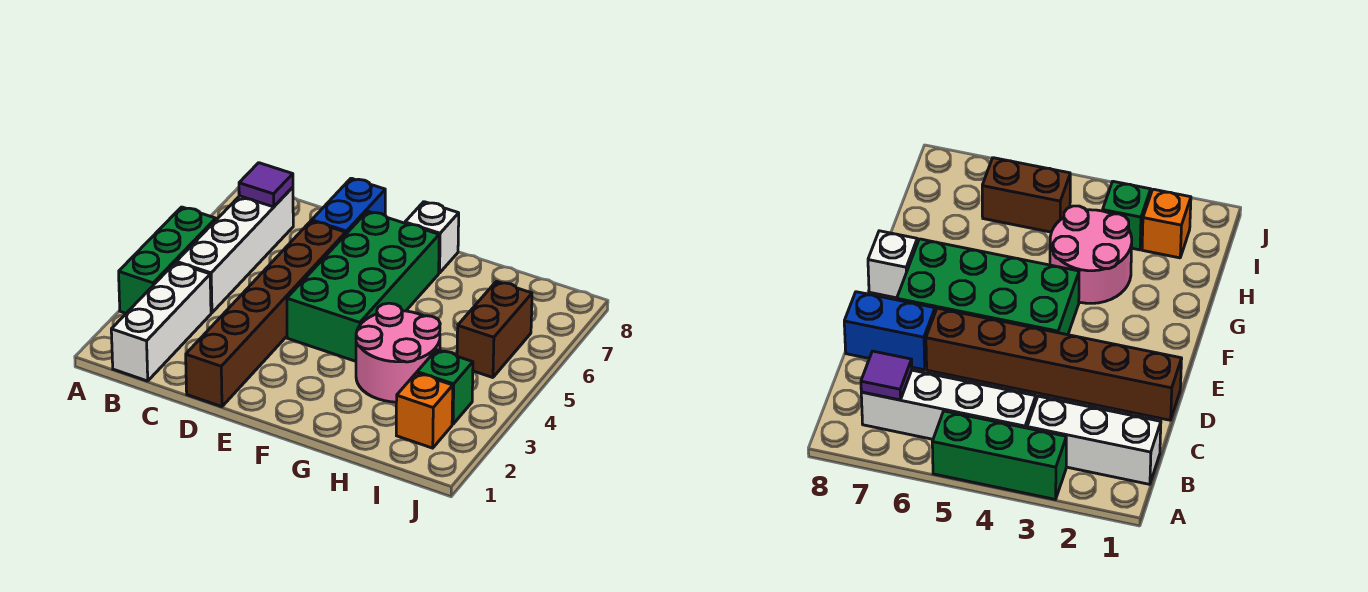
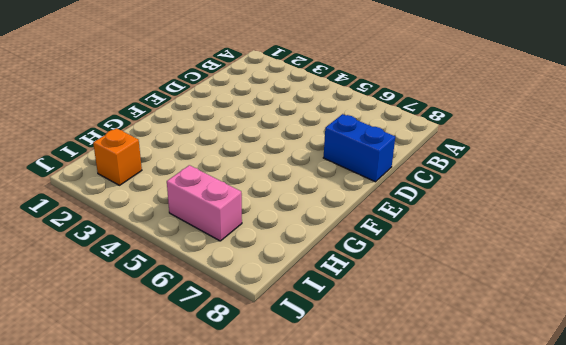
pink 1x2 brick [167,165,242,241] -> brown 1x2 brick [457,281,532,378]
none -> green 1x3 brick [119,207,216,313]
none -> white 1x3 brick [111,263,211,381]
none -> white 1x4 brick [176,187,293,313]

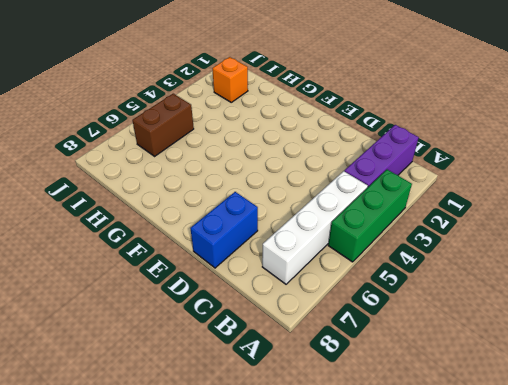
purple 1x3 brick [344,125,419,187] -> white 1x3 brick [111,263,211,381]
none -> brown 1x6 brick [186,221,346,407]
none -> green 2x4 brick [287,211,439,361]
none -> white 1x1 brick [405,202,459,273]

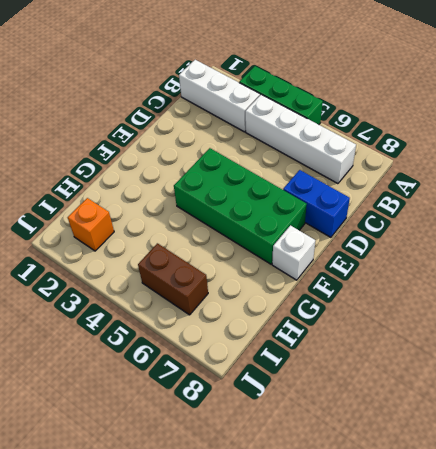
none -> brown 1x6 brick [186,221,346,407]
none -> pink 2x2 round brick [356,303,440,402]
none -> green 1x1 brick [417,350,473,424]

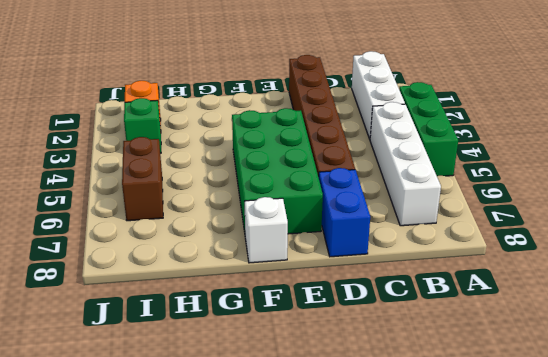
none -> pink 2x2 round brick [356,303,440,402]
none -> purple 1x1 tile [239,163,293,207]

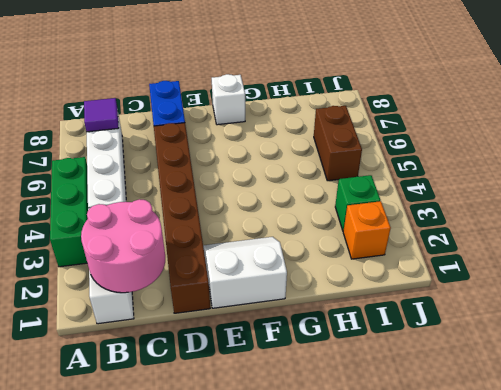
pink 2x2 round brick [81,199,165,293] -> pink 2x2 round brick moved to [356,303,440,402]
white 2x2 slope [203,237,287,308] -> none
none -> green 2x4 brick [287,211,439,361]

